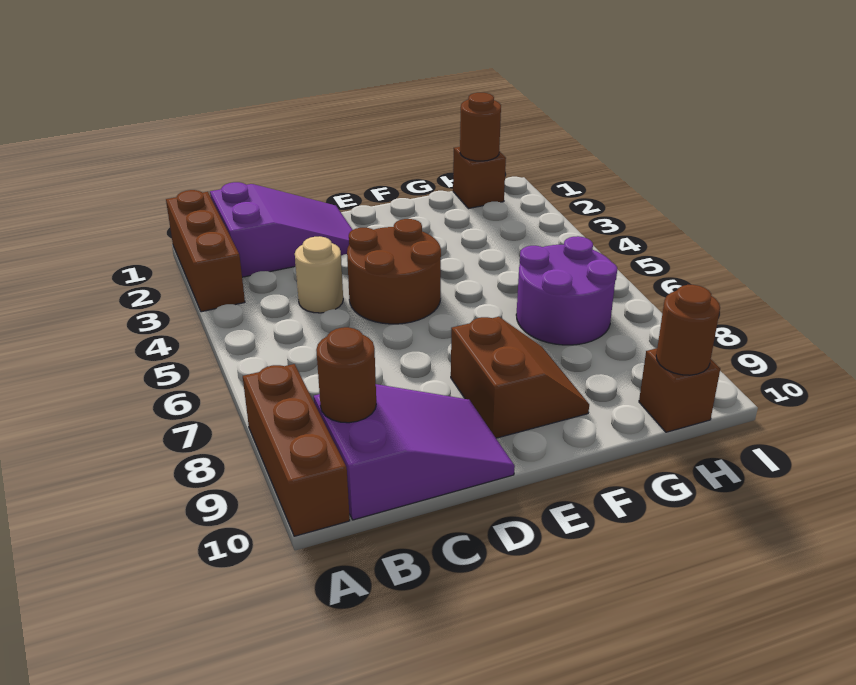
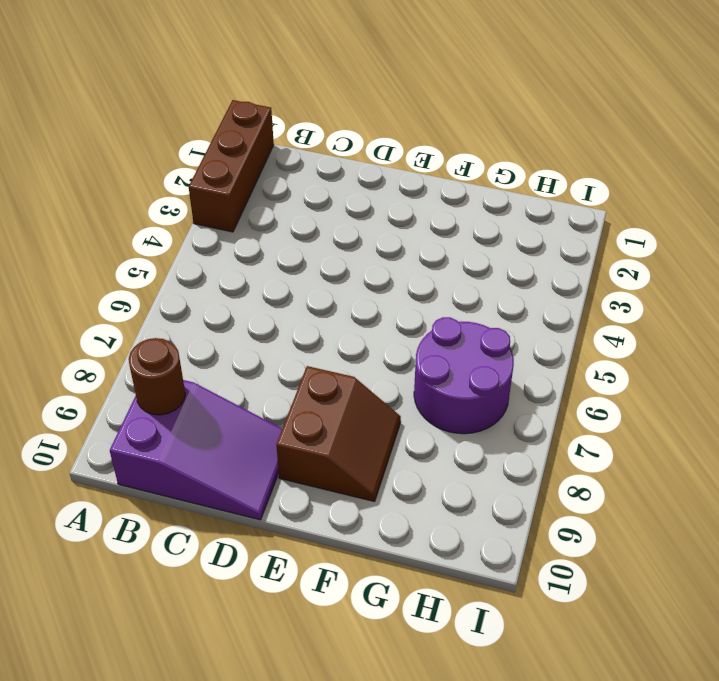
none -> brown 1x3 brick [243,364,350,536]
none -> purple 2x3 slope [210,182,353,277]
none -> tan 1x1 round brick [295,236,343,313]

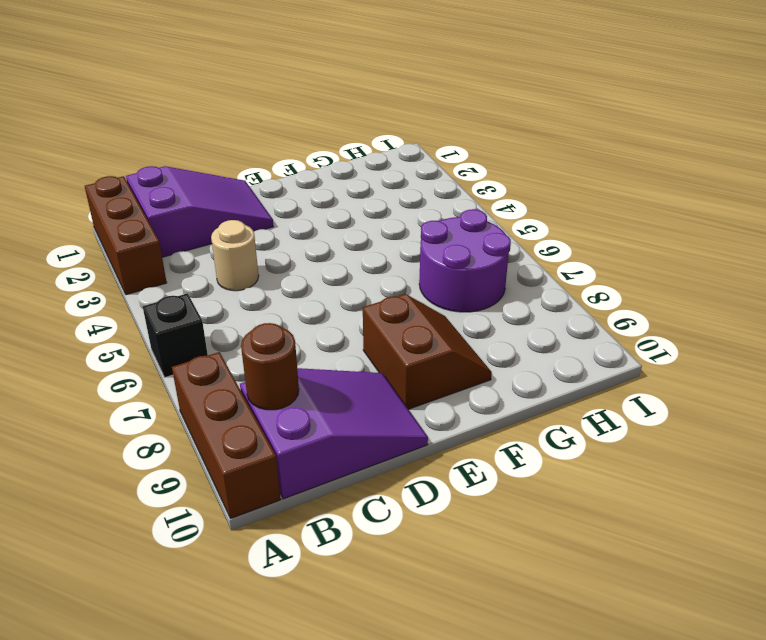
black 1x1 brick [143,293,208,377] -> none
none -> brown 2x2 round brick [347,219,441,324]
none -> brown 1x1 brick [453,147,506,209]
none -> brown 1x1 brick [639,348,720,432]

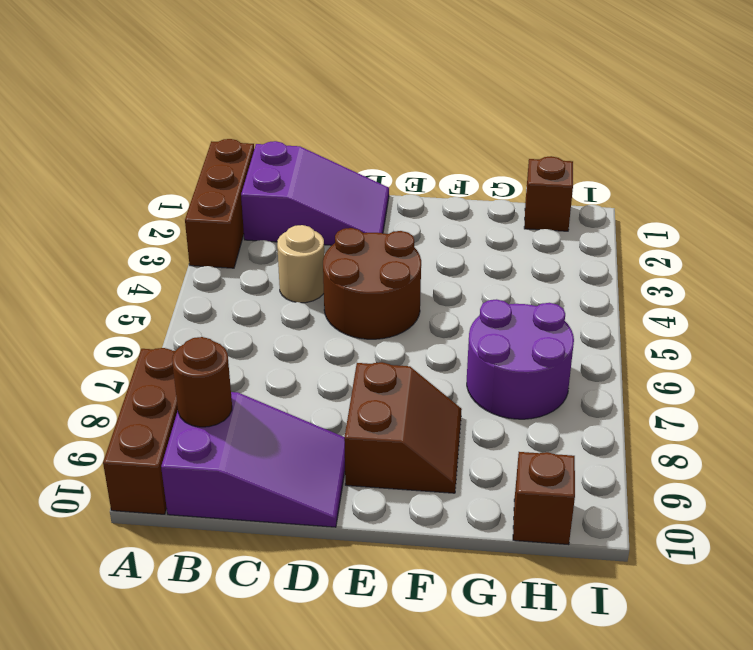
none -> brown 1x1 round brick [460,93,501,161]
none -> brown 1x1 round brick [656,285,720,375]

